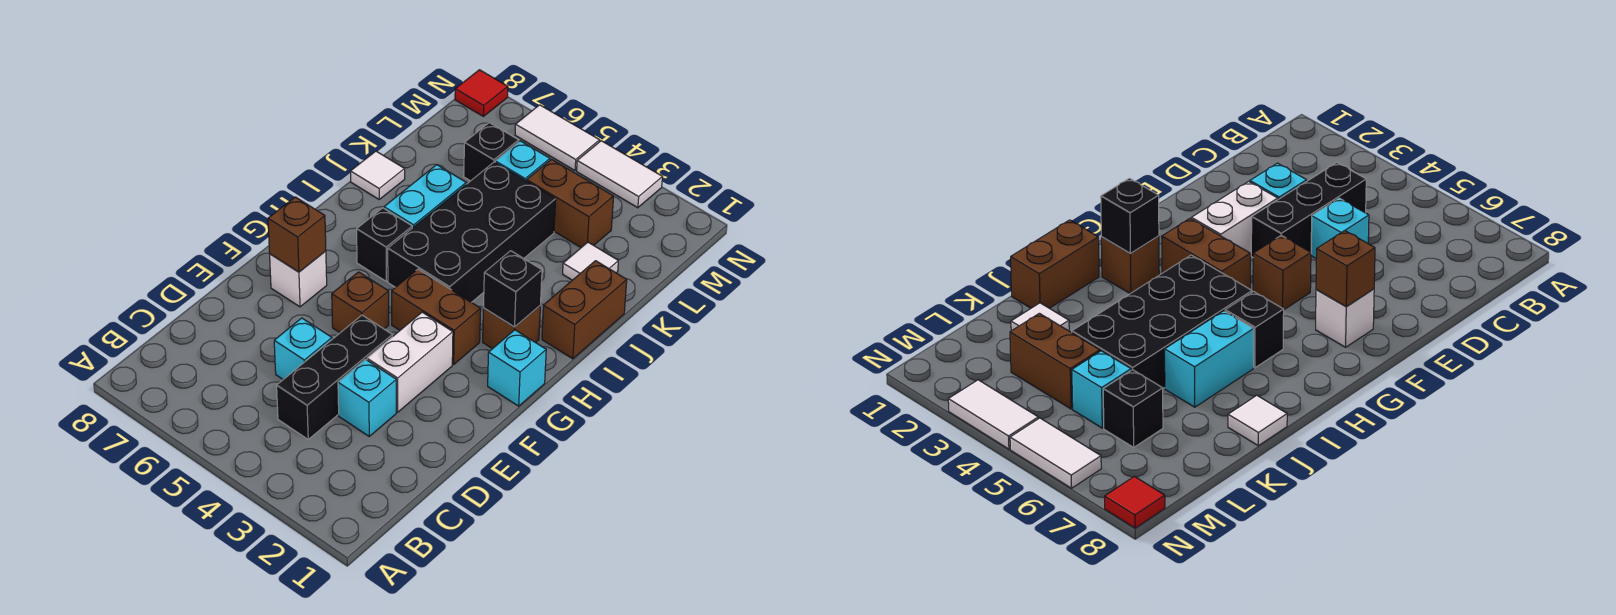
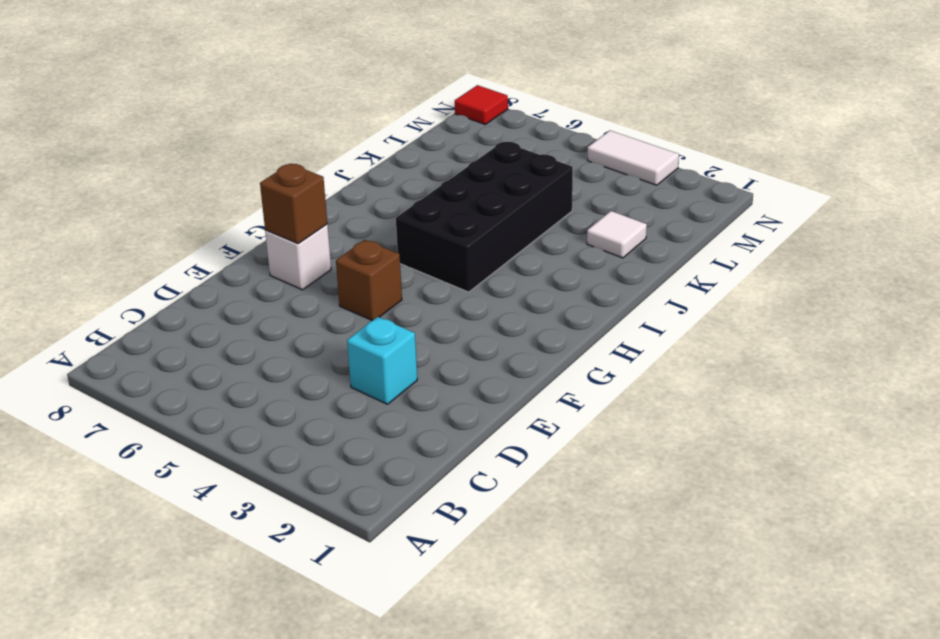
none -> black 1x3 brick [277,315,392,439]
none -> cyan 1x1 brick [274,318,332,379]
none -> white 1x2 brick [367,312,453,412]

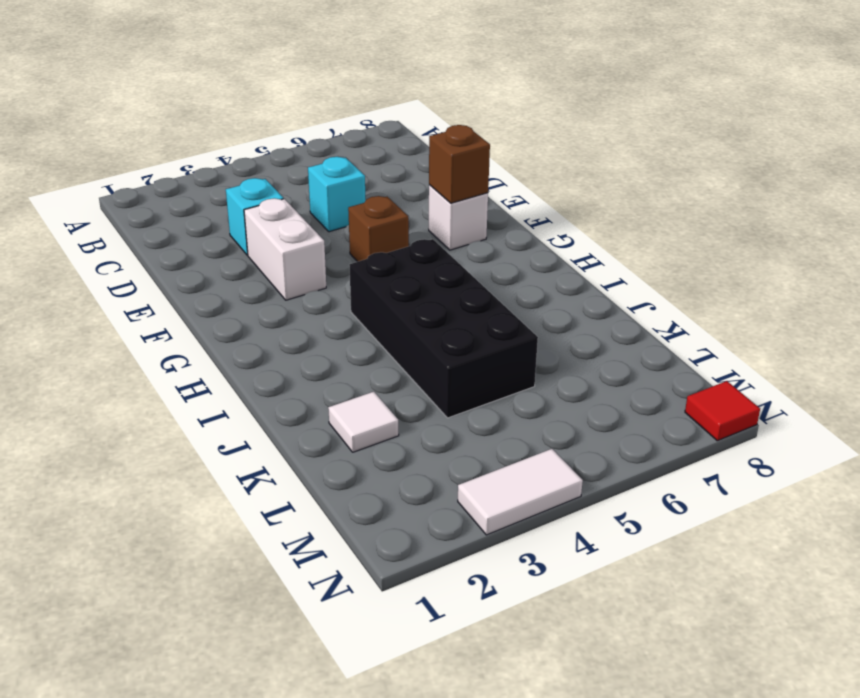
none -> black 1x3 brick [277,315,392,439]
none -> cyan 1x1 brick [488,330,546,406]
none -> brown 1x2 brick [392,269,481,364]

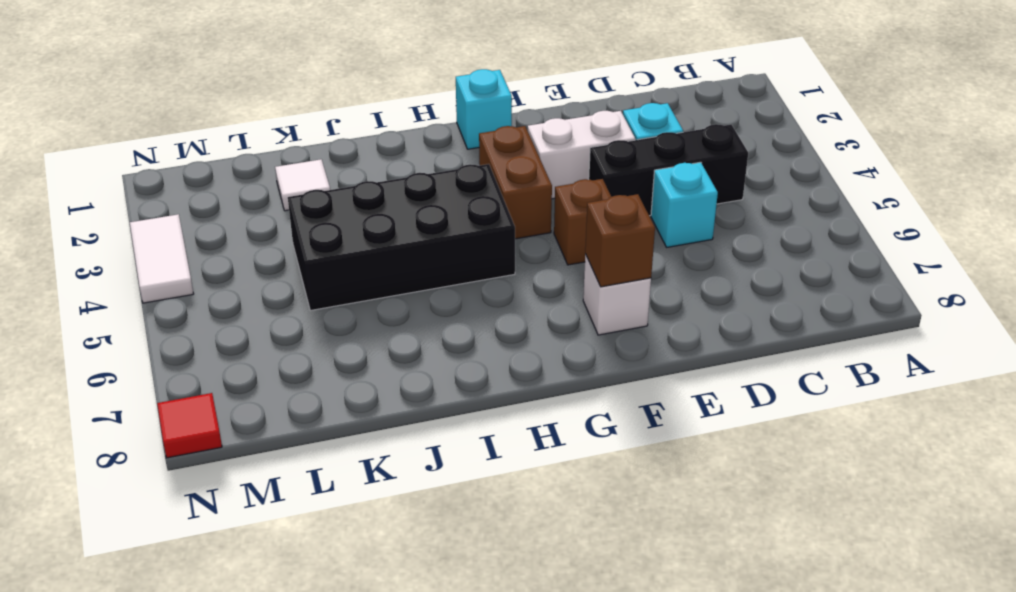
none -> brown 1x1 brick [483,306,540,349]
none -> black 1x1 brick [357,208,412,281]
none -> brown 1x2 brick [542,261,627,359]

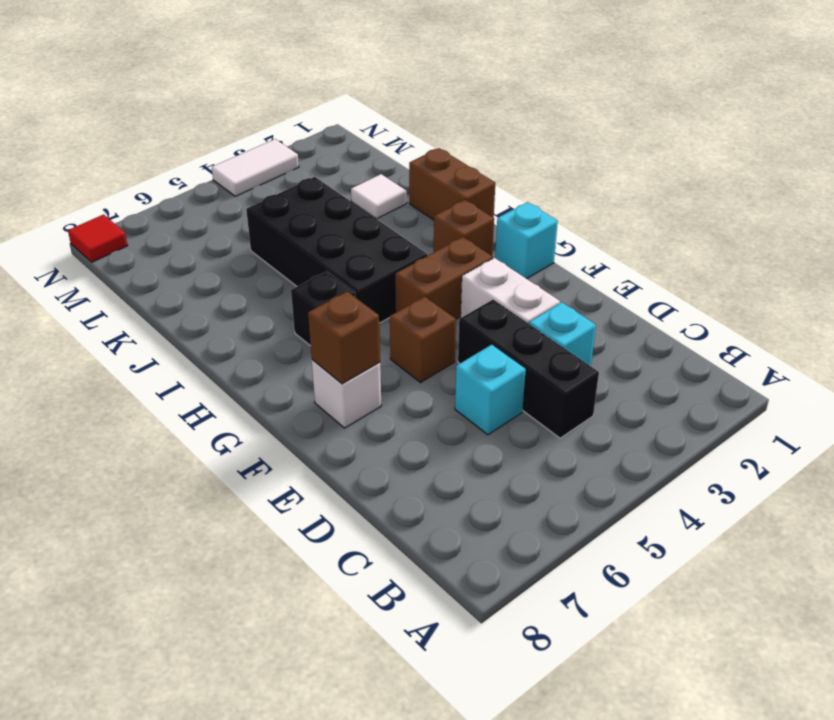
none -> cyan 1x2 brick [384,165,466,228]
none -> white 1x1 tile [350,151,405,199]
none -> brown 1x2 brick [527,159,614,247]

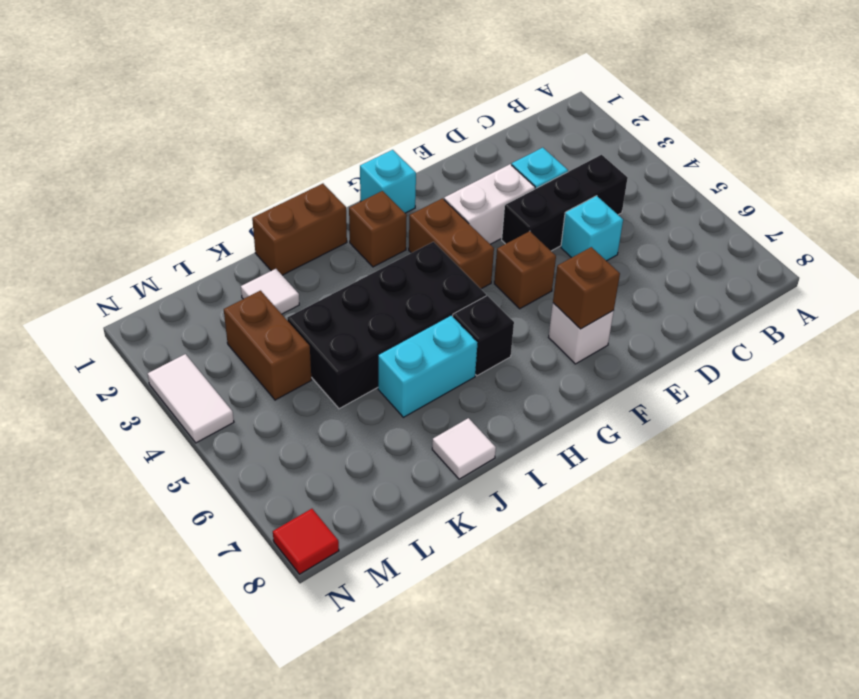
none -> cyan 1x1 brick [495,141,550,181]
none -> black 1x1 brick [464,123,519,181]
none -> white 1x2 tile [515,105,600,170]

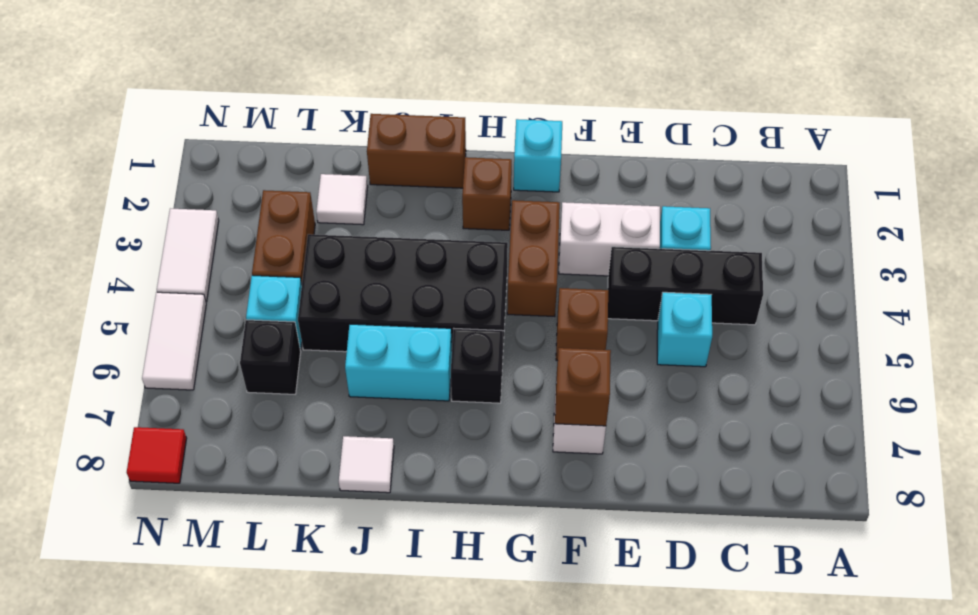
none -> black 1x1 brick [483,251,542,327]

